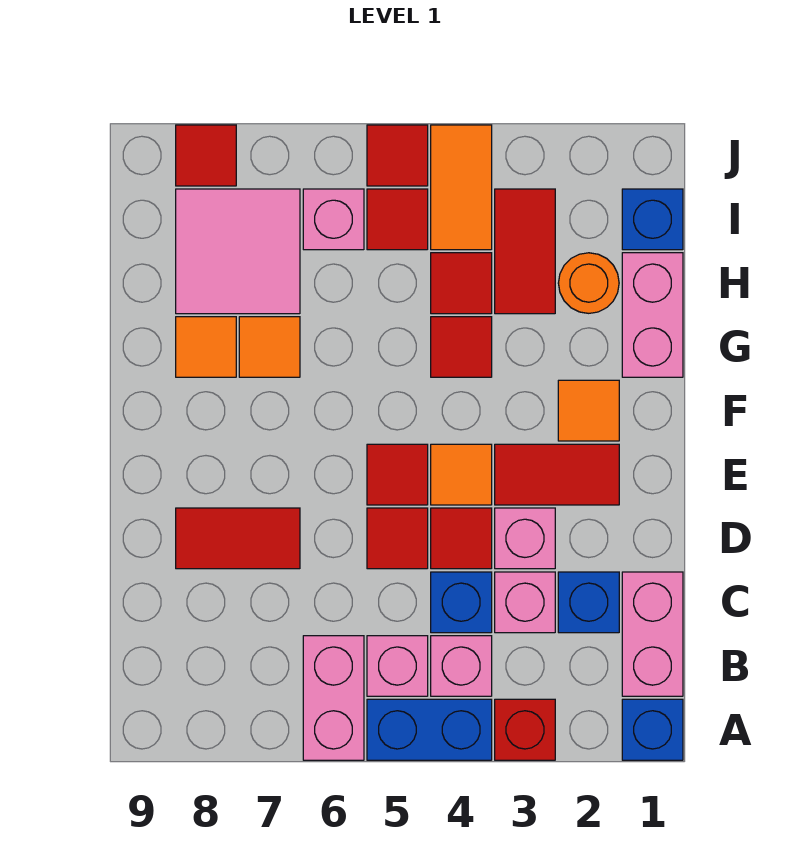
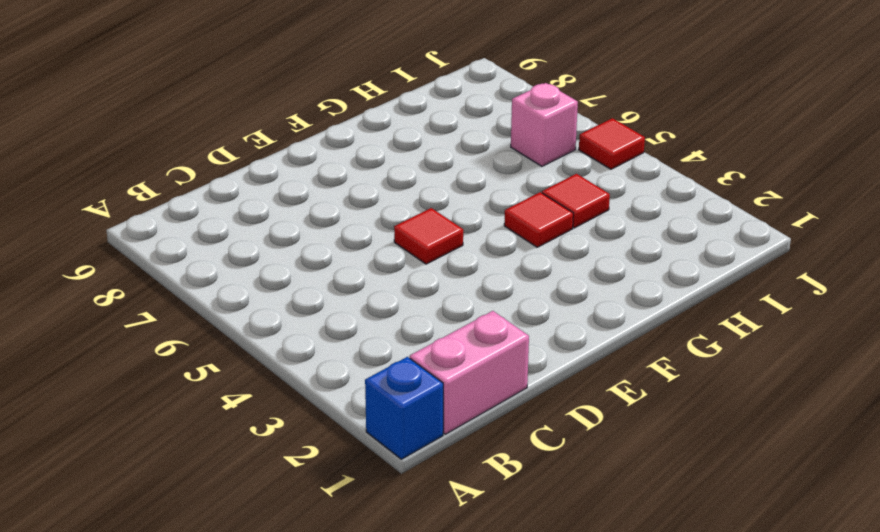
none -> red 1x1 brick [495,699,555,760]
none -> blue 1x2 brick [367,699,492,760]
none -> pink 1x2 brick [303,636,364,760]
none -> pink 1x1 brick [431,636,492,696]

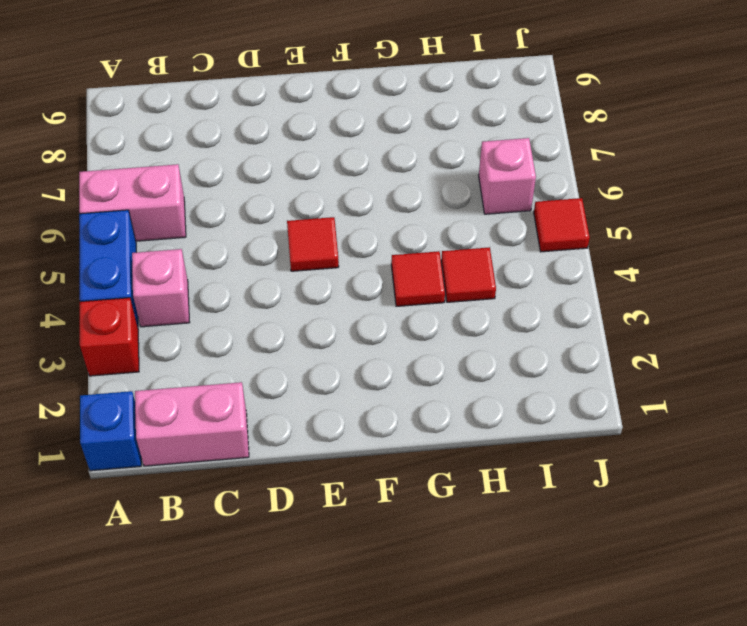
none -> pink 1x1 brick [367,636,428,696]
none -> blue 1x1 brick [558,572,619,633]
none -> pink 1x1 brick [495,572,555,633]
none -> blue 1x1 brick [431,572,492,633]

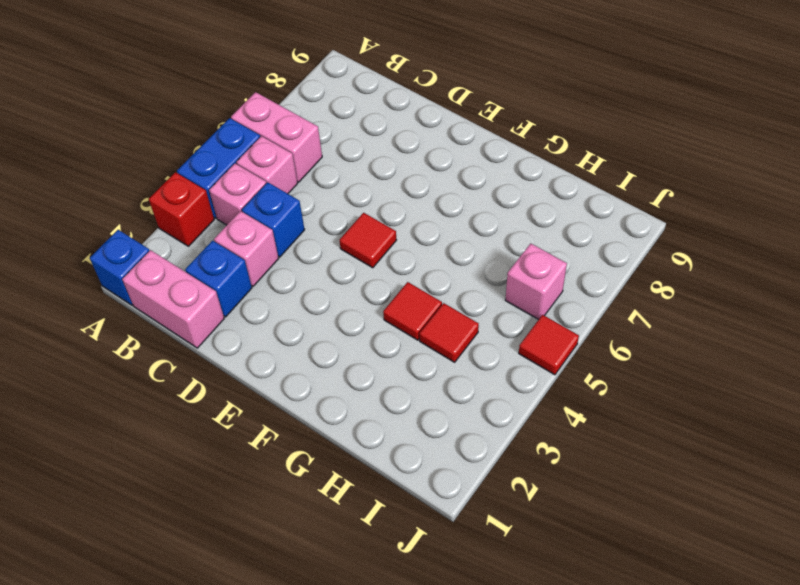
none -> pink 1x1 brick [495,508,555,569]
none -> red 1x1 tile [431,508,492,569]
none -> red 1x1 tile [367,508,428,569]
none -> red 1x2 tile [176,508,300,569]

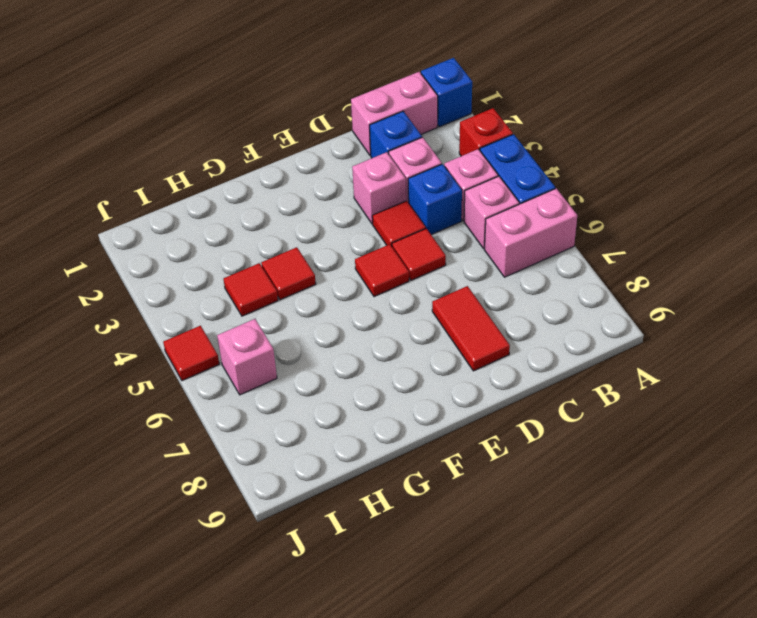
none -> red 1x2 tile [495,444,619,505]
none -> orange 1x1 tile [431,444,492,505]
none -> orange 1x1 tile [558,380,619,441]
none -> pink 1x2 brick [622,253,683,377]

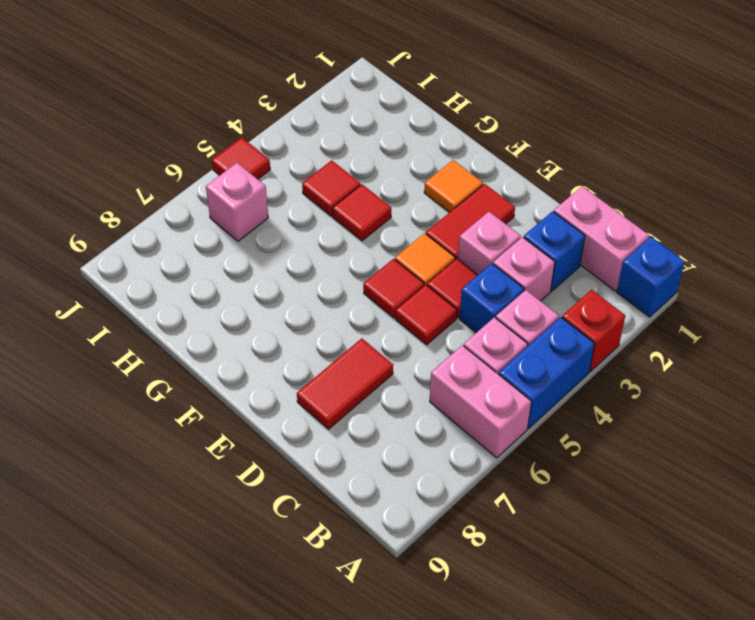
none -> pink 1x2 brick [622,253,683,377]
none -> orange 1x1 tile [239,317,300,377]
none -> orange 1x1 tile [176,317,236,377]
none -> orange 1x1 round brick [558,253,619,313]

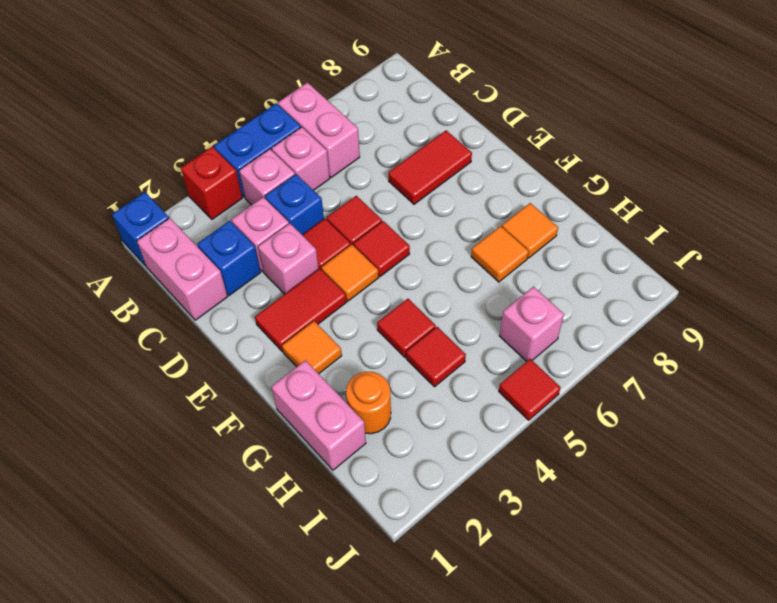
none -> red 1x2 tile [495,189,555,314]
none -> pink 2x2 tile [176,189,300,314]
none -> blue 1x1 brick [622,189,683,250]
none -> orange 1x2 tile [431,125,492,250]

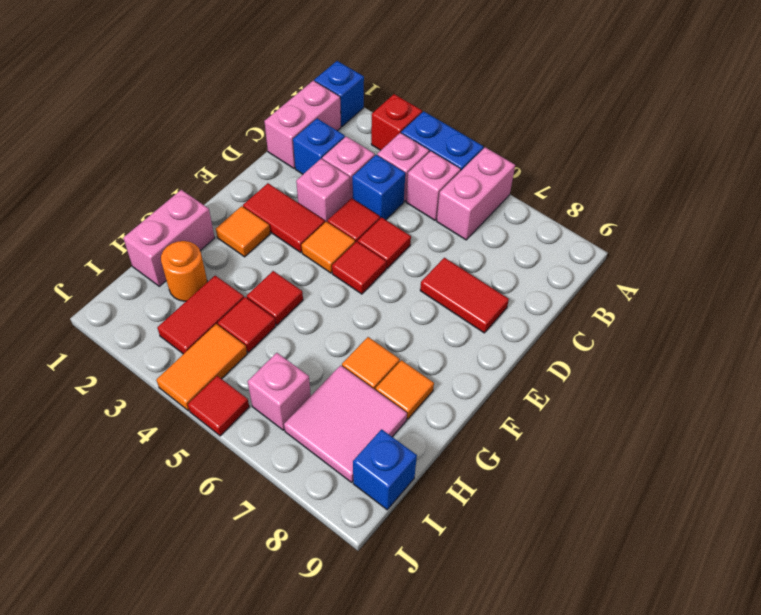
blue 1x1 brick [353,429,417,510] -> blue 1x1 brick moved to [622,189,683,250]
none -> red 1x1 tile [367,189,428,250]
none -> red 1x1 tile [176,125,236,186]

